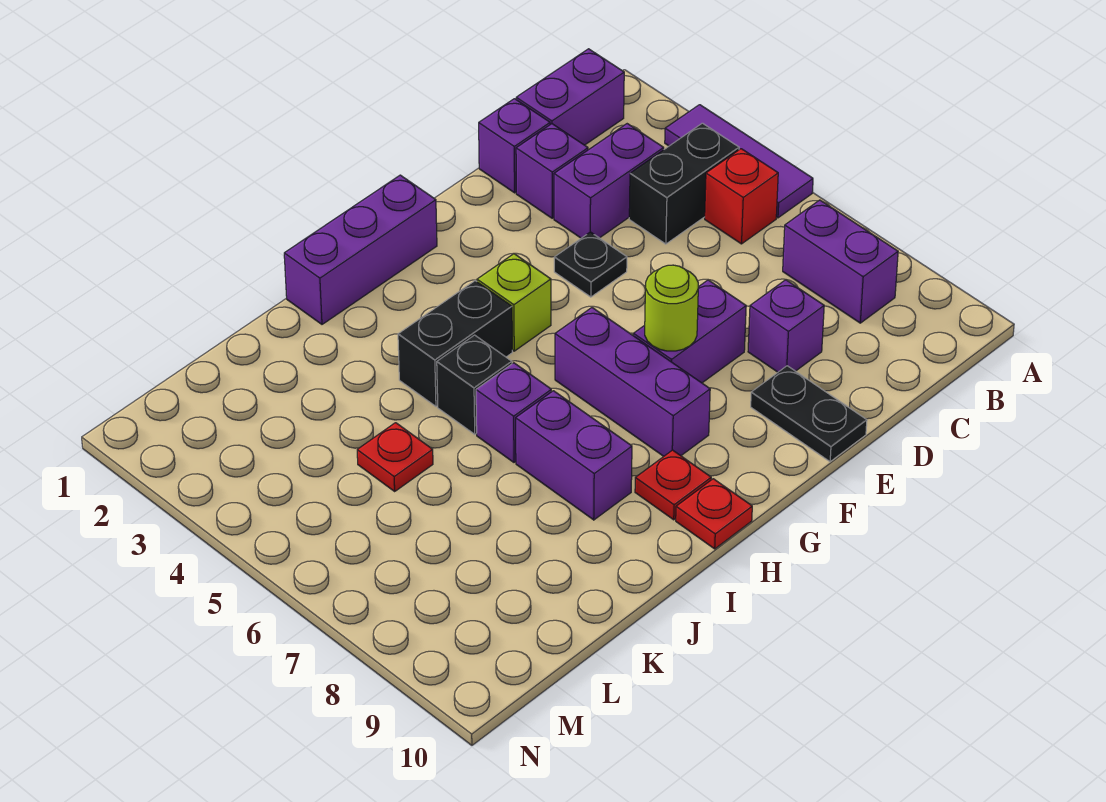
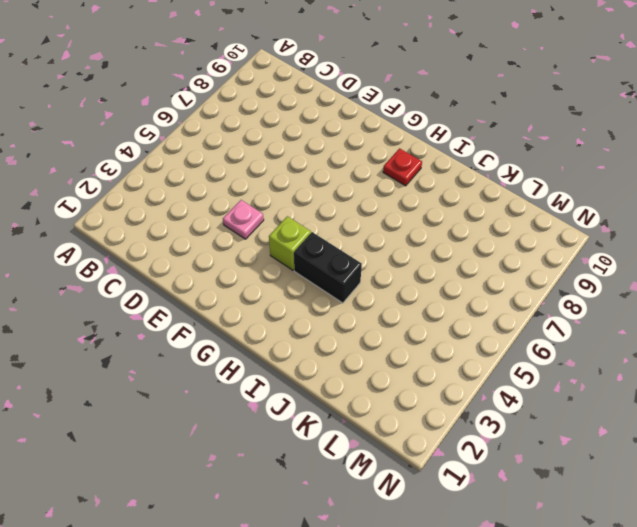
pink 1x1 plate [223,200,264,239] -> black 1x1 plate [554,232,627,297]
none -> purple 1x3 tile [665,105,813,218]
none -> purple 1x2 brick [516,49,624,145]
none -> black 1x2 brick [629,123,739,244]

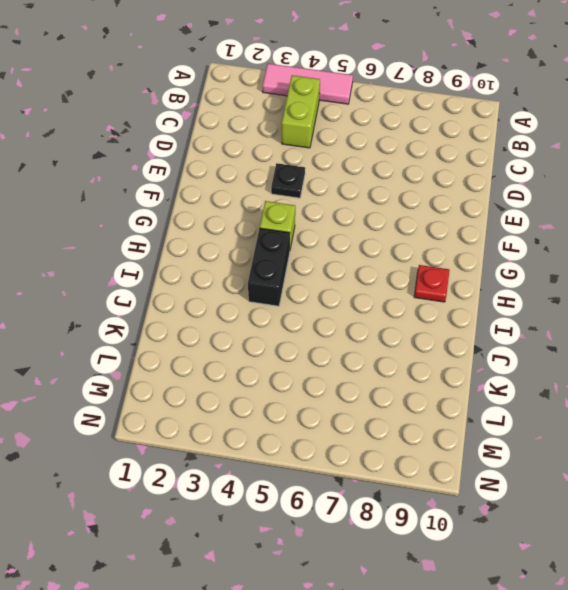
pink 1x3 tile [263,64,353,104] -> purple 1x3 tile [665,105,813,218]
lime 1x2 brick [282,75,320,148] -> black 1x2 brick [629,123,739,244]
none -> purple 1x2 brick [516,49,624,145]
none -> red 1x1 brick [705,149,778,244]
none -> purple 1x2 brick [783,200,898,323]

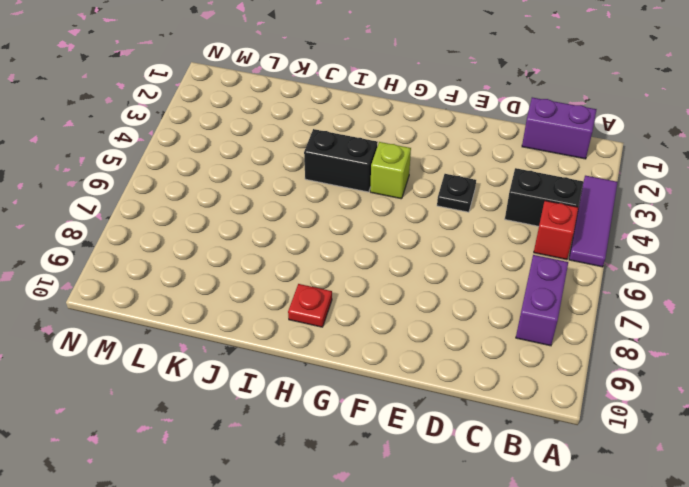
none -> purple 1x2 brick [554,124,664,238]
none -> purple 1x1 brick [479,99,550,193]
none -> purple 1x1 brick [516,124,588,218]

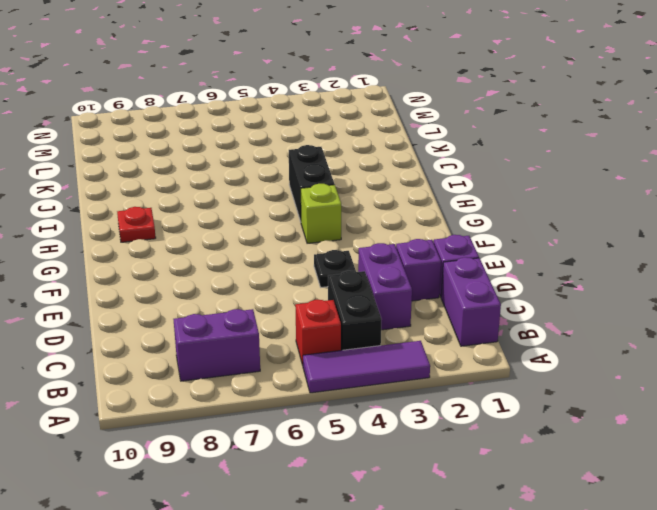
none -> purple 1x1 brick [748,280,824,372]
none -> purple 1x2 brick [633,280,746,383]
none -> black 1x2 plate [751,366,867,462]

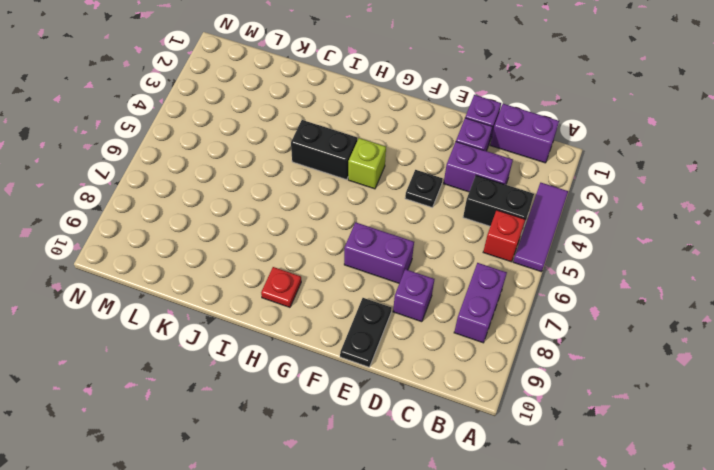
none -> purple 1x3 brick [284,175,437,324]
none -> purple 1x3 brick [555,308,710,456]
none -> red 1x1 plate [676,479,752,549]

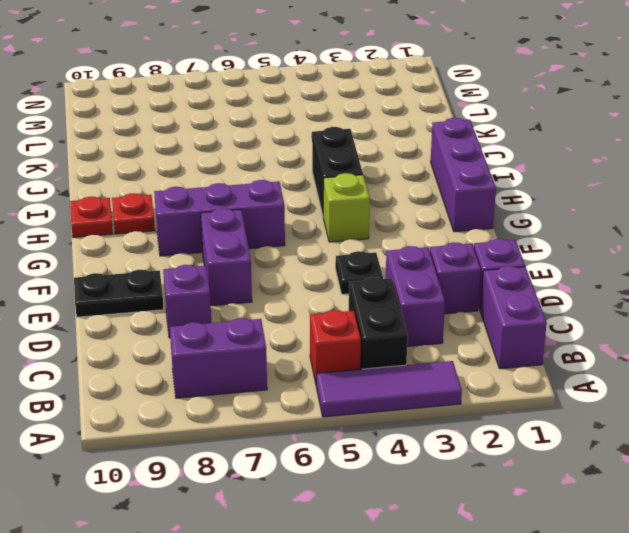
none -> black 1x1 brick [437,335,512,434]
none -> purple 1x1 brick [476,363,551,462]
none -> purple 1x2 brick [516,391,632,520]

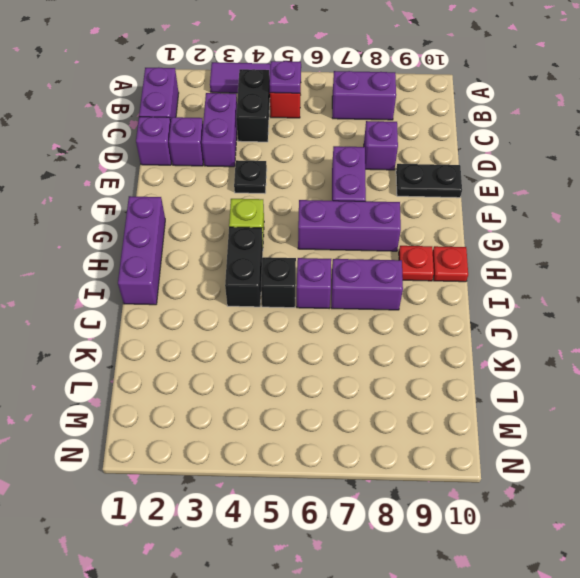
purple 1x1 plate [270,61,301,93] -> none
none -> red 1x1 plate [357,423,433,491]
none -> lime 1x1 round brick [645,265,698,351]

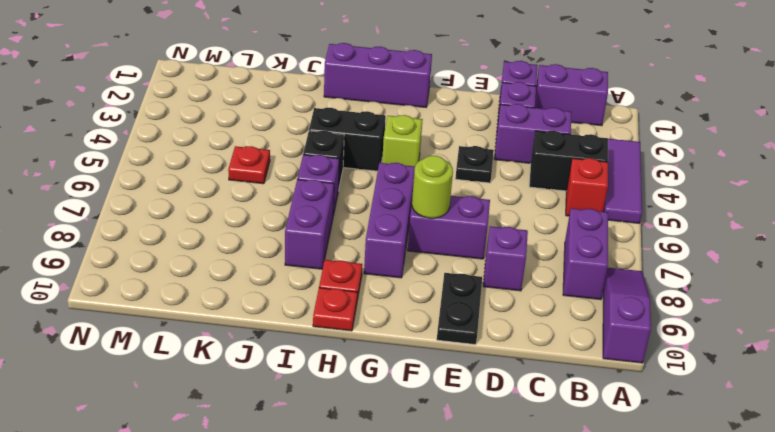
purple 1x3 slope [603,268,651,363] -> none

